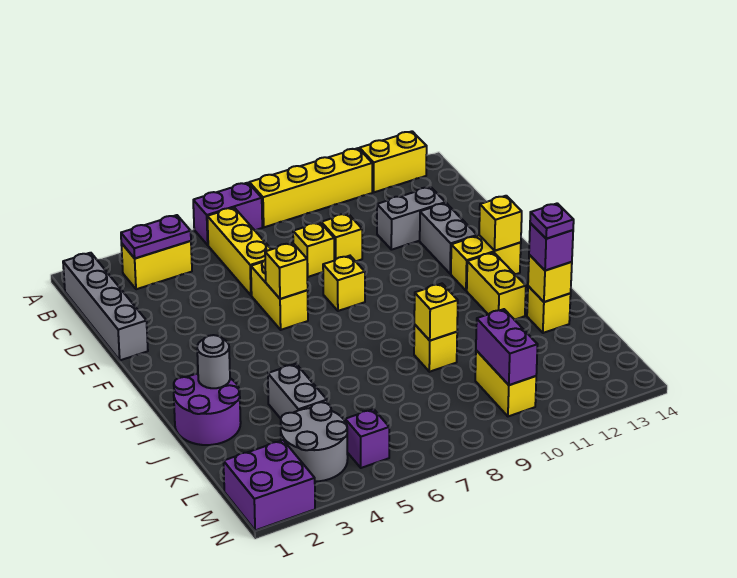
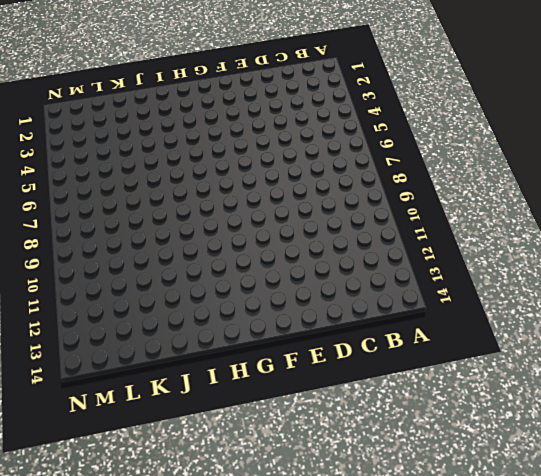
none -> purple 1x2 brick [193,183,262,245]
none -> yellow 1x4 brick [249,148,372,227]
none -> yellow 1x2 brick [360,131,427,192]
none -> grey 1x4 brick [63,253,148,360]

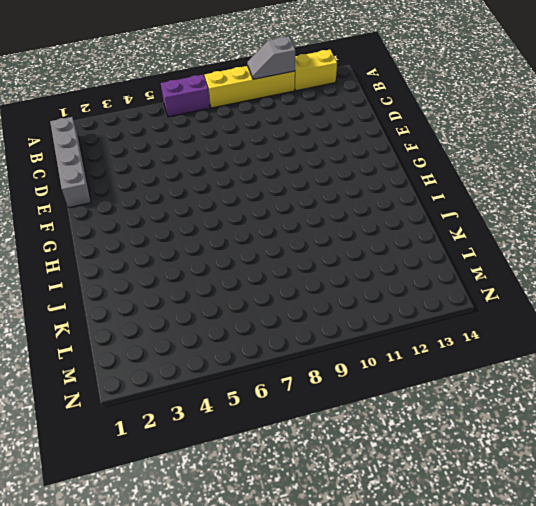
grey 1x2 slope [247,36,295,79] -> none
none -> yellow 1x2 brick [121,241,192,289]
none -> yellow 1x3 brick [207,208,271,295]
none -> yellow 1x1 brick [293,222,334,277]
none -> yellow 1x1 brick [321,213,362,261]

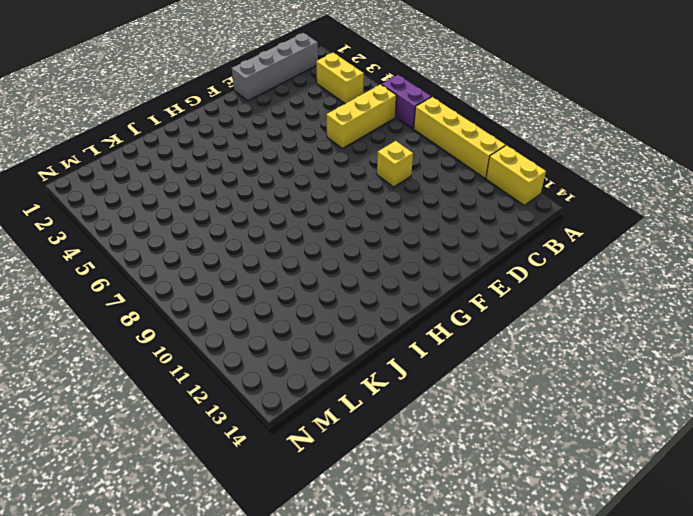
none -> yellow 1x1 brick [293,222,334,277]
none -> grey 1x2 brick [377,187,446,250]
none -> yellow 1x2 brick [251,260,308,330]
none -> grey 1x2 brick [420,203,477,274]

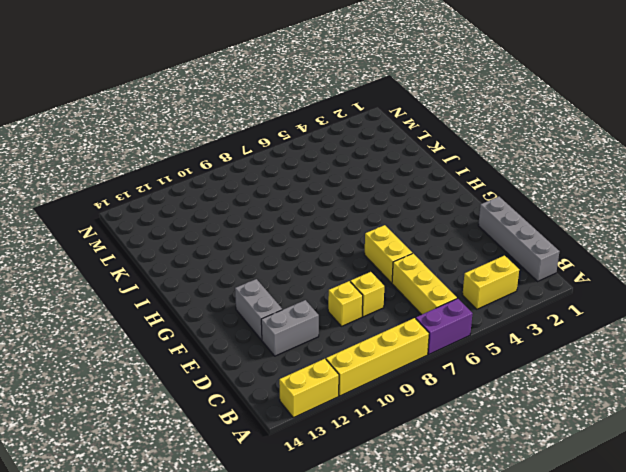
none -> yellow 1x1 brick [323,256,365,311]
none -> yellow 1x2 brick [451,235,521,291]
none -> yellow 1x2 brick [467,253,526,320]
none -> purple 2x2 round brick [174,374,241,445]

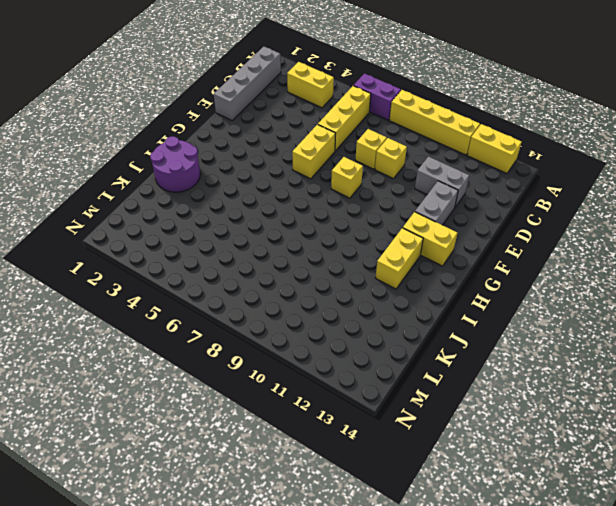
none -> grey 1x2 brick [268,364,327,419]
none -> yellow 1x1 brick [414,324,457,372]
none -> yellow 1x1 brick [527,286,571,333]
none -> grey 2x2 round brick [281,402,348,482]

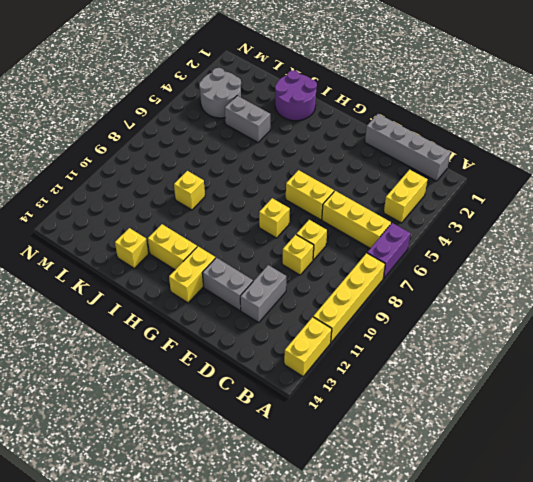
none -> yellow 1x2 brick [475,350,536,416]
none -> purple 2x2 brick [223,440,315,530]
none -> purple 1x1 brick [345,409,389,468]
none -> purple 1x2 plate [121,215,191,258]

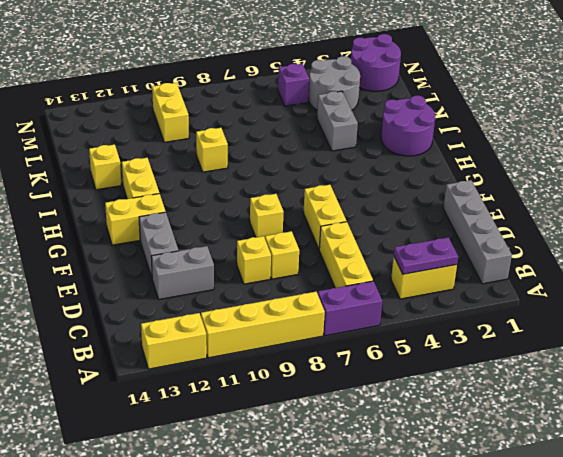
purple 2x2 round brick [351,34,401,91] -> purple 2x2 brick [223,440,315,530]
none -> yellow 1x1 brick [265,243,308,299]
none -> yellow 1x1 brick [479,196,522,251]
none -> grey 1x1 round brick [197,335,230,388]
none -> yellow 1x1 brick [414,284,458,341]

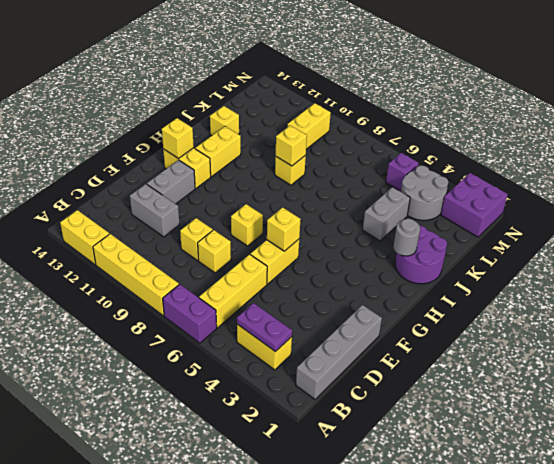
none -> yellow 1x1 brick [528,255,572,302]
none -> purple 1x2 brick [476,309,538,385]
none -> purple 1x1 brick [529,223,573,271]
none -> purple 1x1 plate [530,203,574,239]

